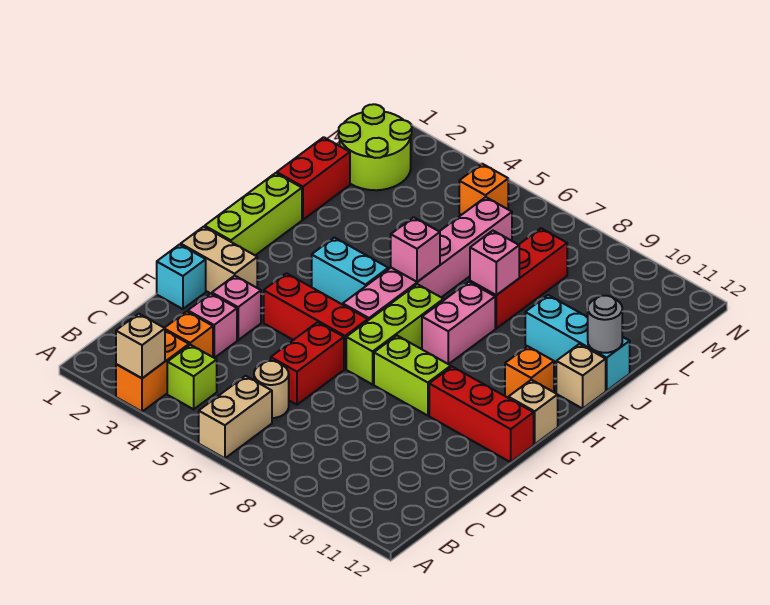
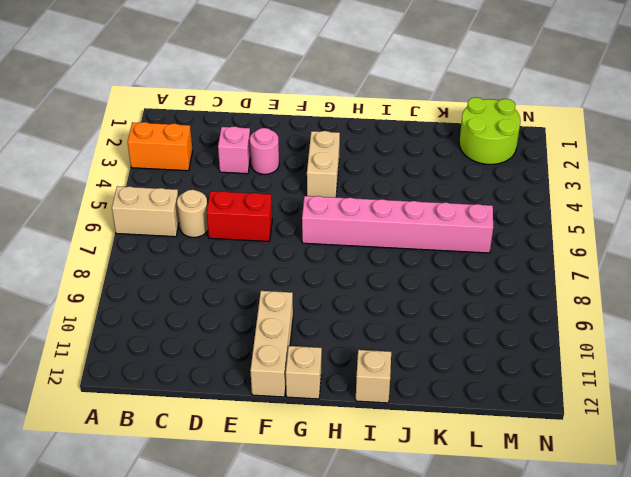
pink 1x1 round brick [250,128,279,174] -> pink 1x1 brick [212,276,261,340]
tan 1x3 brick [250,291,293,397] -> red 1x3 brick [429,367,534,462]
tan 1x2 brick [307,131,340,197] -> tan 1x2 brick moved to [181,227,257,294]
none -> lime 1x1 brick [167,345,217,409]
none -> orange 1x1 brick [165,311,213,357]
none -> cyan 1x1 brick [157,245,206,309]
none -> red 1x3 brick [264,273,368,369]

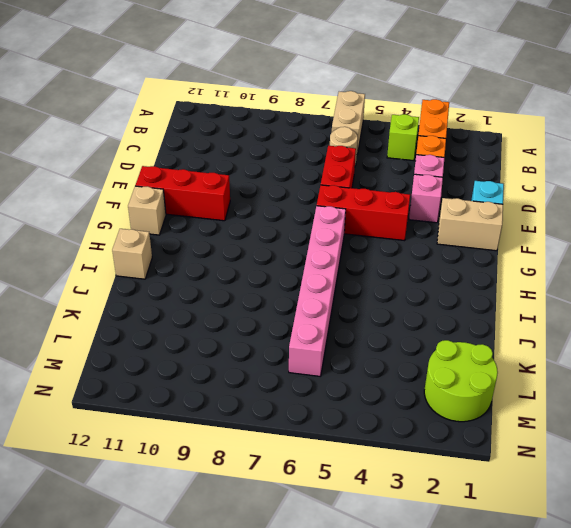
none -> lime 1x3 brick [346,284,444,384]
none -> lime 1x2 brick [374,336,451,416]
none -> lime 1x3 brick [205,173,302,255]
none -> cyan 1x2 brick [312,238,388,305]

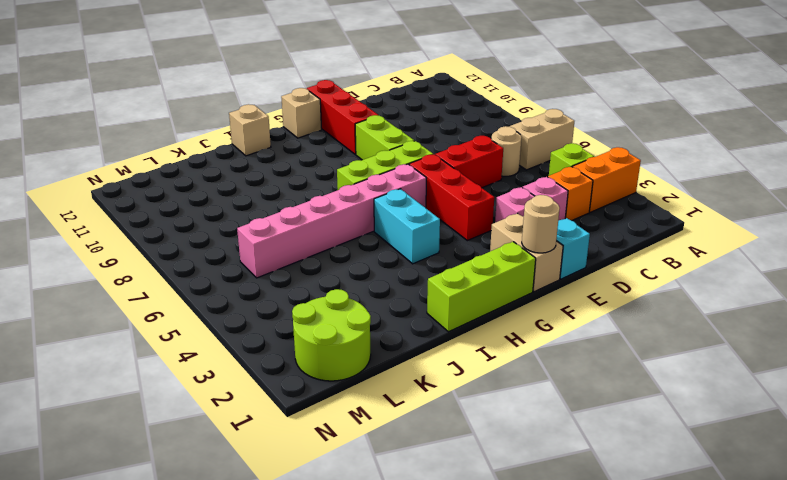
tan 1x1 round brick [522,195,560,253] -> none
none -> pink 1x2 brick [422,282,495,364]
none -> orange 1x1 brick [505,346,554,398]
none -> red 1x2 brick [277,137,350,220]
none -> red 1x3 brick [470,228,567,328]

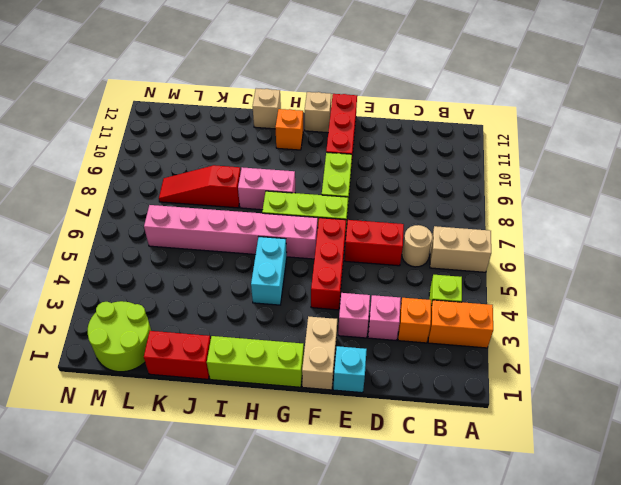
red 1x3 slope [159,165,241,208] -> red 1x3 brick [470,228,567,328]
none -> cyan 1x3 brick [525,295,630,391]
none -> orange 1x1 brick [459,164,508,215]
none -> tan 1x1 brick [116,314,165,378]
none -> pink 1x1 brick [391,217,440,282]

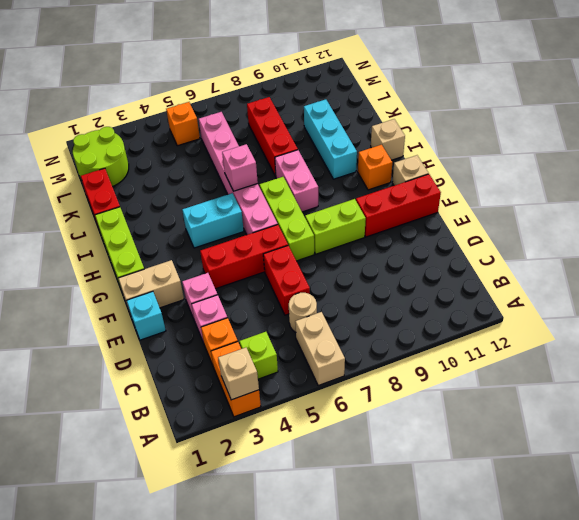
cyan 1x3 brick [304,99,357,179] -> cyan 1x3 brick turned to [525,295,630,391]
none -> pink 1x1 brick [470,231,519,295]
none -> grey 1x1 round brick [588,296,622,353]

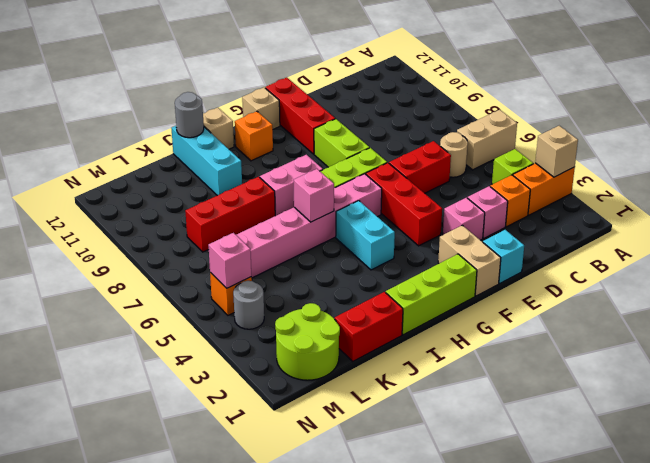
grey 1x1 round brick [233,281,264,329] -> none
pink 1x1 brick [208,233,251,288] -> pink 1x1 brick moved to [470,231,519,295]

